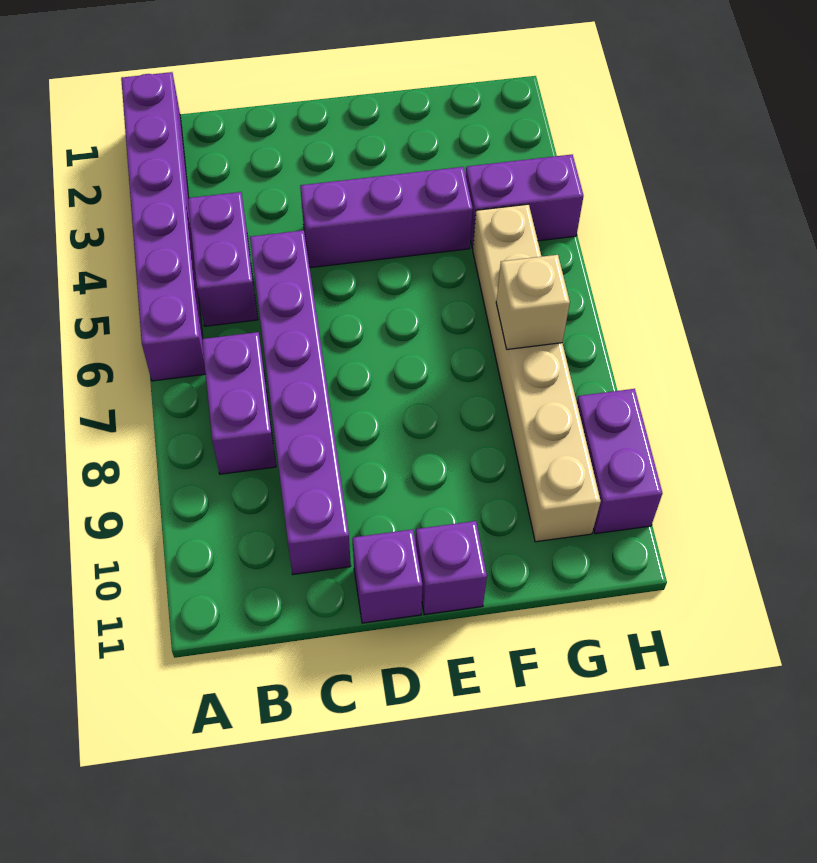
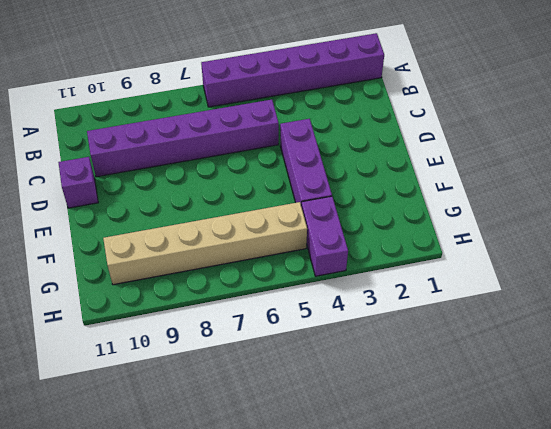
none -> purple 1x2 brick [188,192,258,326]
none -> purple 1x2 brick [202,332,276,474]

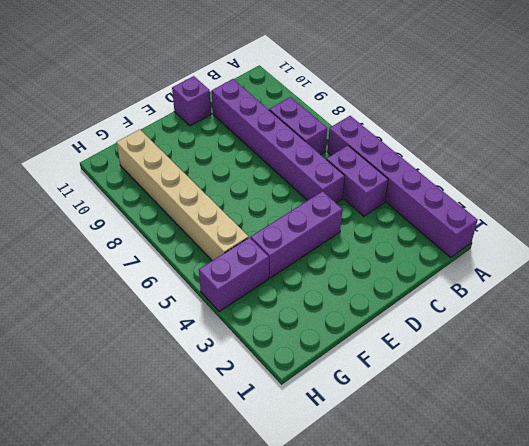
none -> purple 1x1 brick [416,521,487,615]
none -> purple 1x2 brick [577,389,662,534]

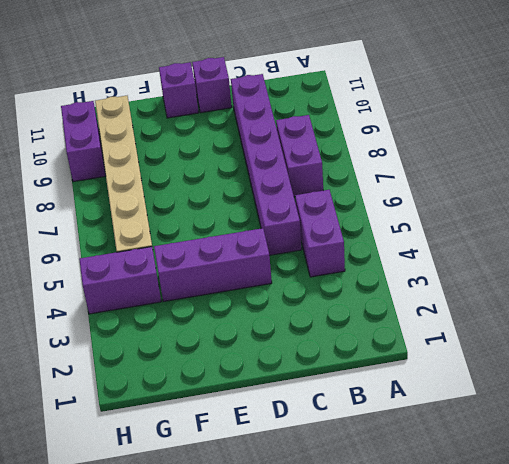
none -> purple 1x6 brick [121,72,205,381]
none -> tan 1x1 brick [496,255,570,349]

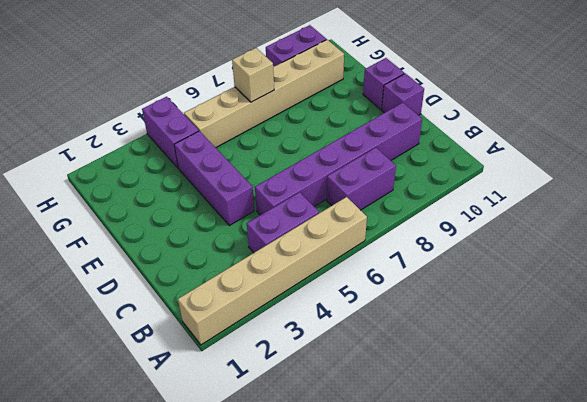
tan 1x6 brick [178,197,367,345] -> purple 1x6 brick [121,72,205,381]

